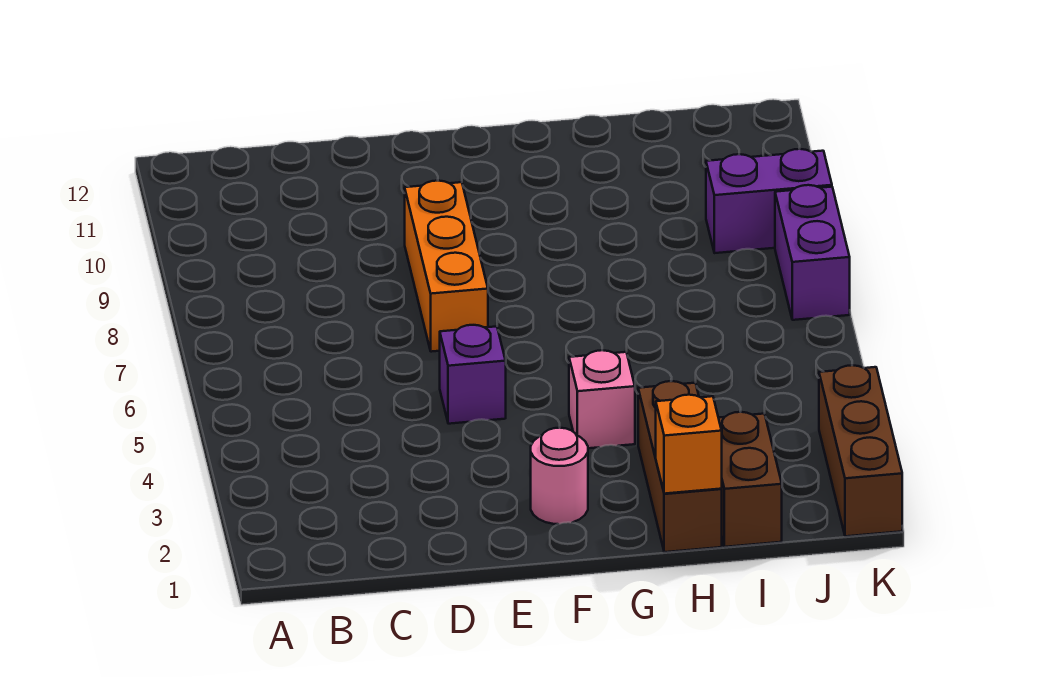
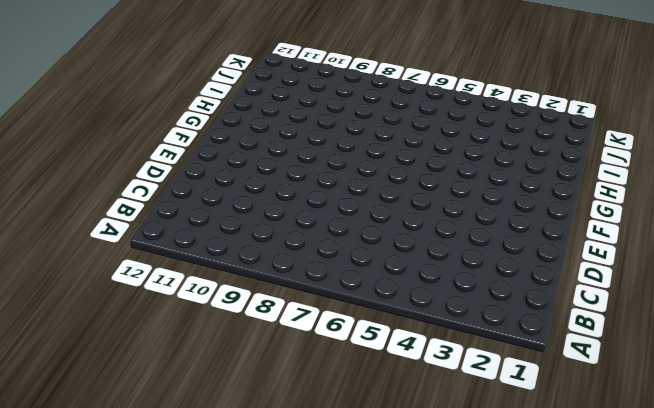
none -> purple 1x1 brick [440,325,506,424]
none -> orange 1x3 brick [405,181,488,352]

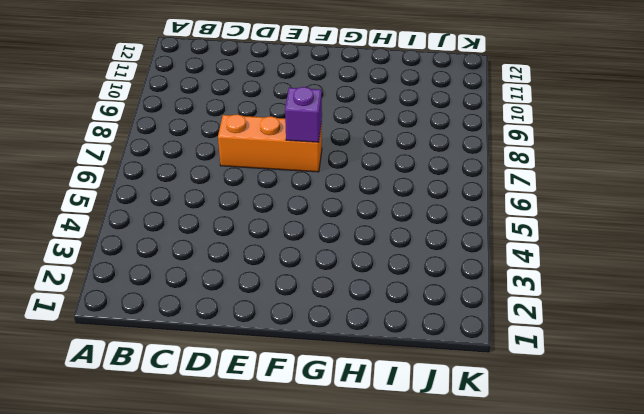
orange 1x3 brick [218,114,322,172] -> orange 1x3 brick turned to [405,181,488,352]
purple 1x1 brick [285,87,322,142] -> purple 1x1 brick moved to [440,325,506,424]
none -> pink 1x1 round brick [531,428,588,524]
none -> pink 1x1 brick [569,350,635,448]

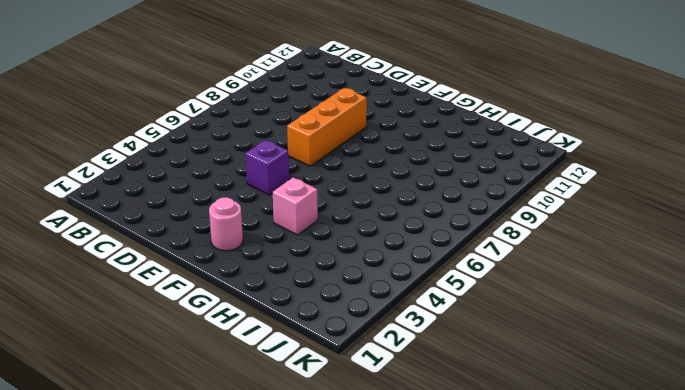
none -> brown 1x3 brick [638,381,722,552]
none -> brown 1x2 brick [719,412,782,547]

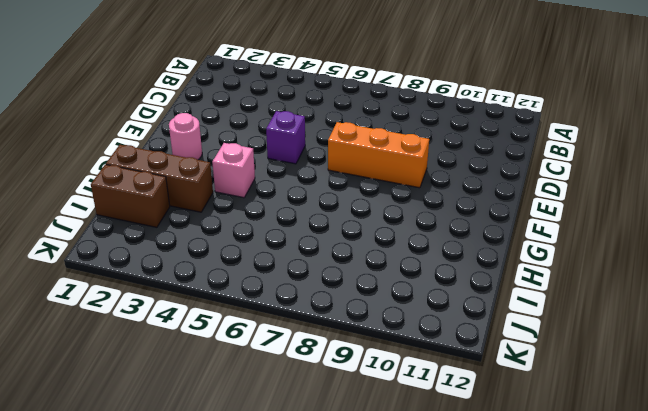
none -> purple 1x2 brick [706,149,832,253]
none -> brown 1x3 brick [819,365,902,536]

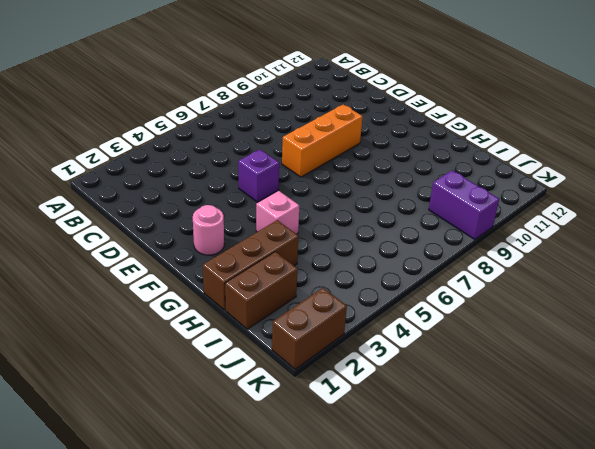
brown 1x2 brick [272,288,347,369] -> brown 1x3 brick [819,365,902,536]
none -> purple 1x2 brick [775,185,850,320]
none -> orange 1x1 brick [656,395,722,494]

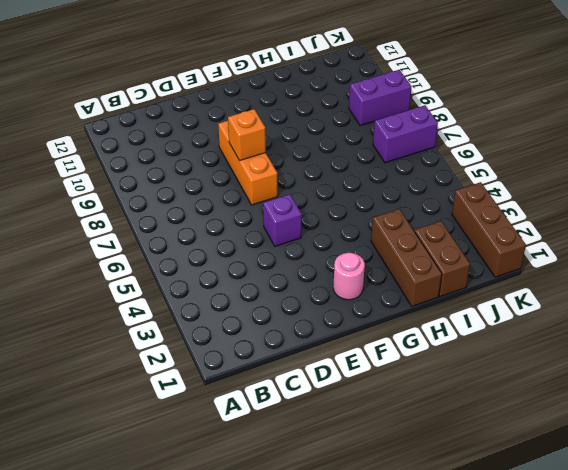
orange 1x1 brick [228,109,266,160] -> orange 1x1 brick moved to [656,395,722,494]
purple 1x2 brick [373,105,438,163] -> purple 1x2 brick turned to [775,185,850,320]
none -> pink 1x1 brick [569,350,635,448]

